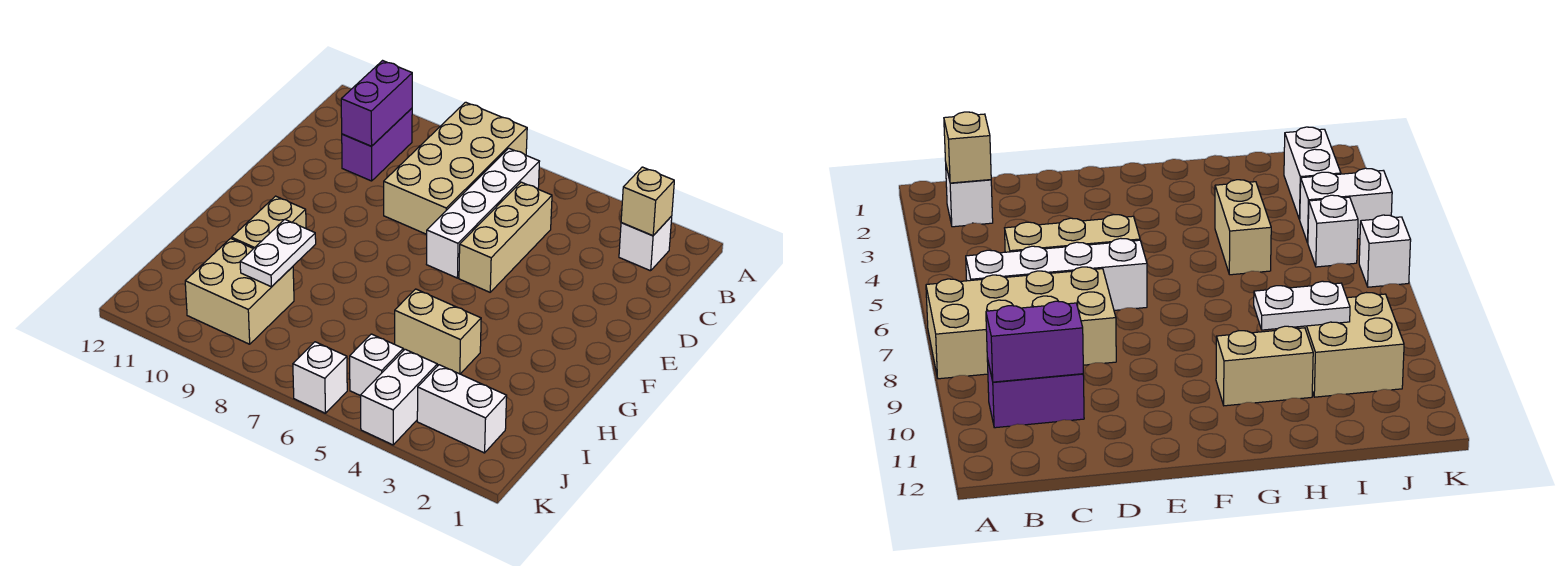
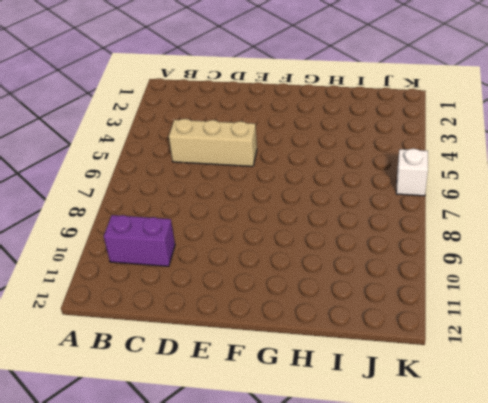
none -> tan 2x4 brick [384,102,527,234]
none -> white 1x1 brick [619,216,672,271]
none -> white 1x4 brick [426,148,540,278]

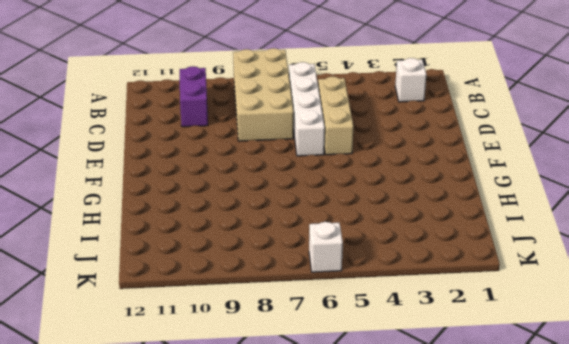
none -> tan 1x2 brick [232,196,306,249]
none -> tan 1x2 brick [395,289,481,374]
none -> tan 2x2 brick [185,238,294,344]

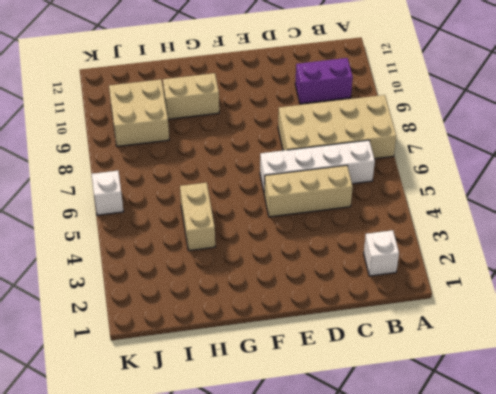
none -> white 1x2 brick [417,365,507,453]
none -> white 1x2 brick [361,349,437,445]
none -> white 1x1 brick [350,334,403,396]

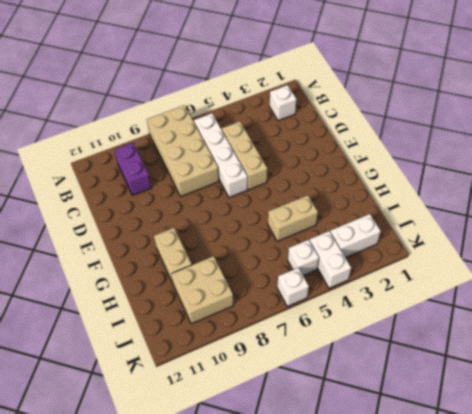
none -> tan 1x1 brick [621,167,674,236]
none -> purple 1x2 brick [341,61,412,146]
none -> white 1x2 plate [240,219,316,287]

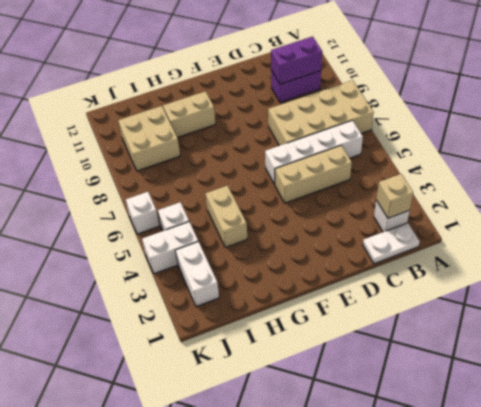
white 1x2 plate [363,223,420,264] -> white 1x2 plate moved to [240,219,316,287]

